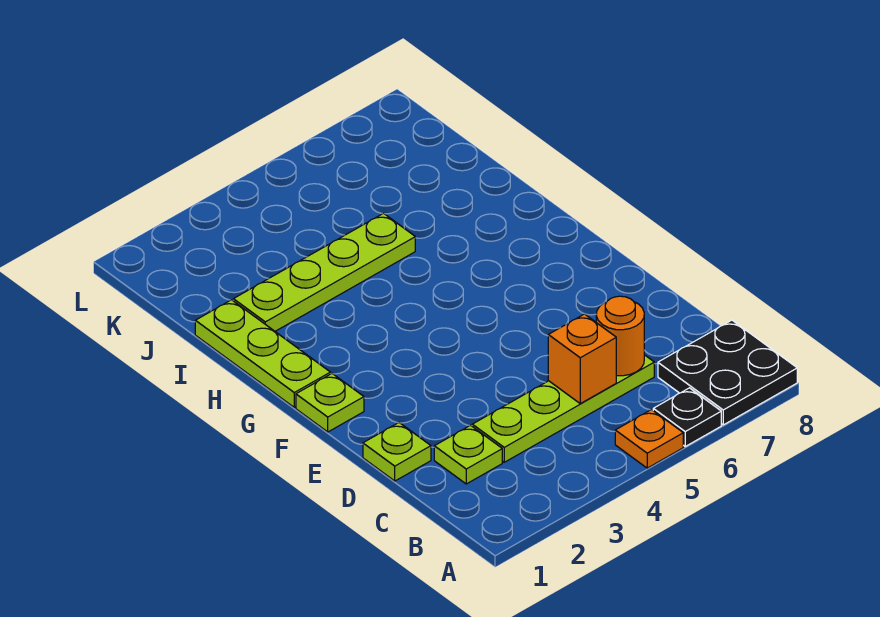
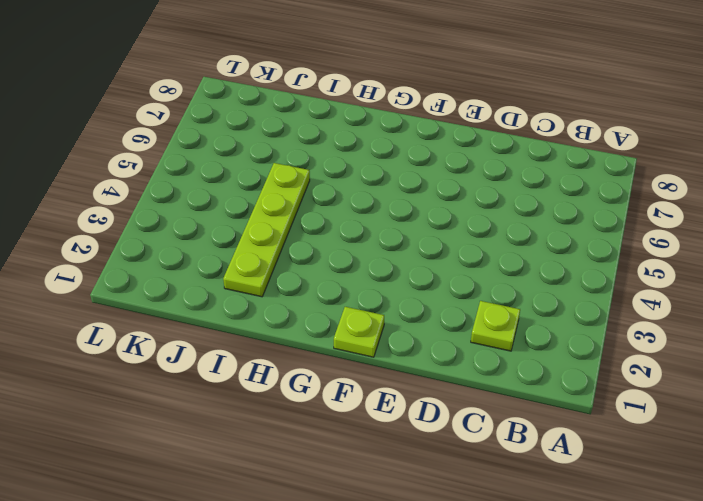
none -> orange 1x1 plate [615,410,683,468]
none -> black 1x1 plate [653,388,721,446]

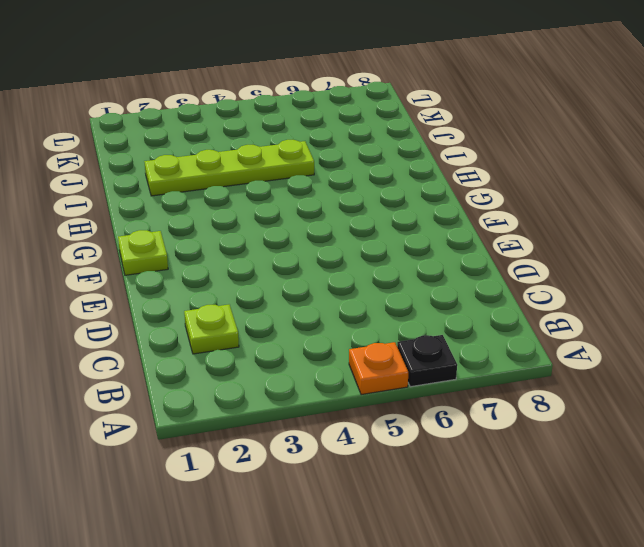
none -> black 2x2 plate [658,320,797,425]
none -> lime 1x4 plate [472,355,654,462]

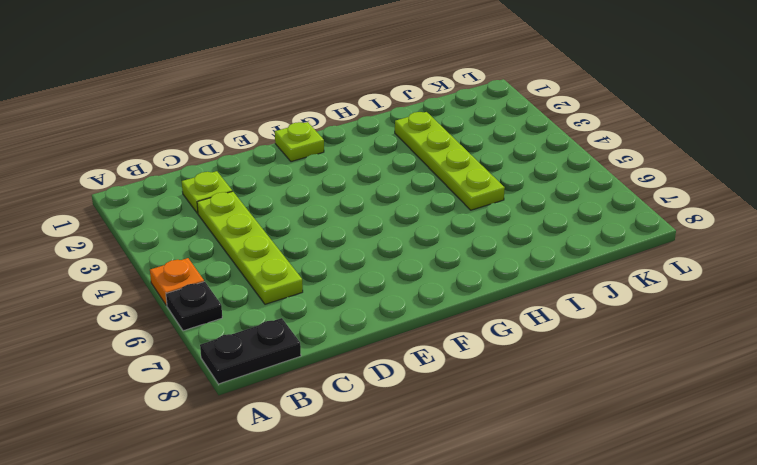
black 1x2 plate [200,318,301,384] -> black 2x2 plate [658,320,797,425]
none -> lime 1x1 plate [363,423,431,481]
none -> lime 1x3 plate [195,300,330,407]

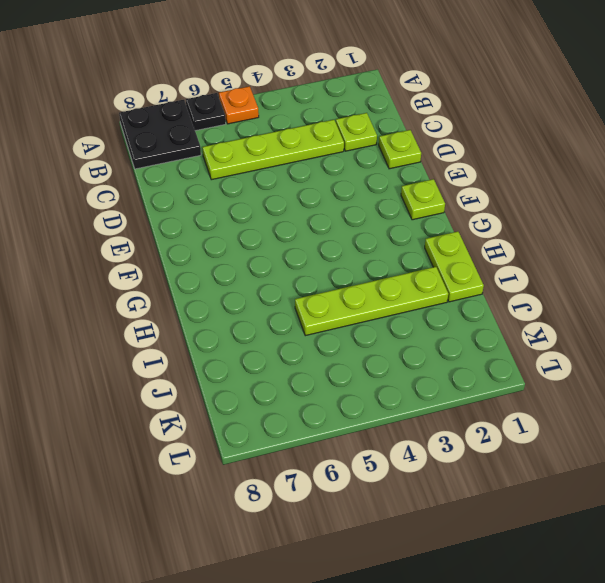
lime 1x2 plate [425,231,484,302] -> lime 1x3 plate [195,300,330,407]
none -> orange 1x1 brick [548,314,616,404]
none -> orange 1x1 round brick [596,296,644,376]

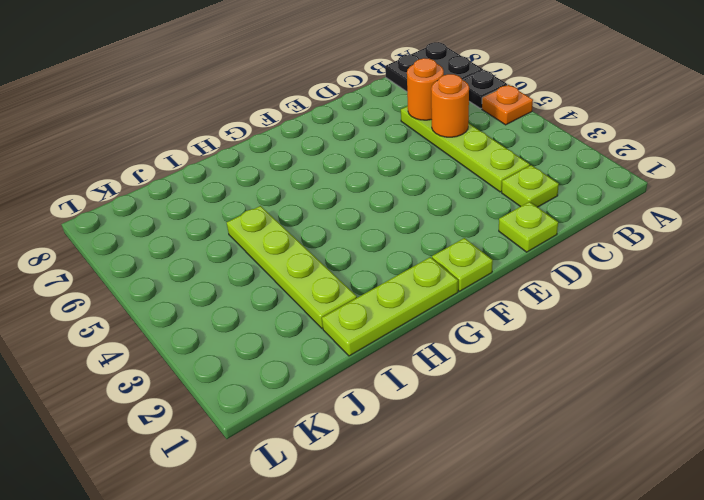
orange 1x1 round brick [431,74,469,137] -> orange 1x1 brick [548,314,616,404]

